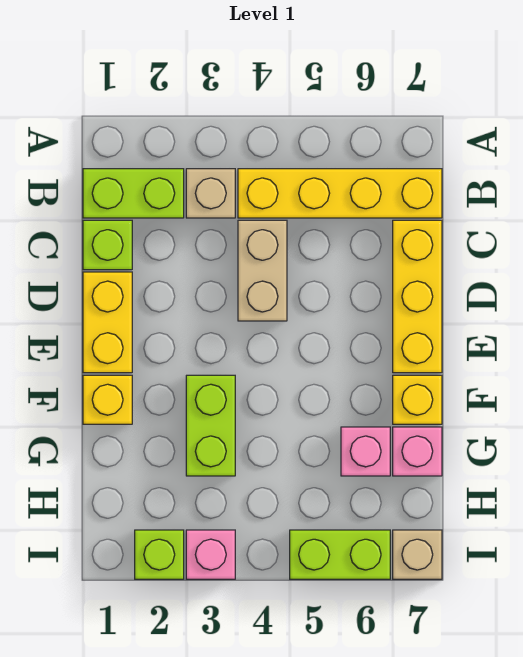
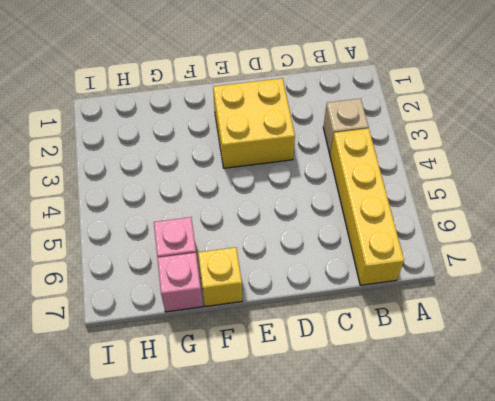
yellow 2x2 brick [213,78,295,168] -> none
none -> lime 1x2 brick [83,169,184,218]
none -> lime 1x1 brick [83,220,132,270]
none -> tan 1x2 brick [238,220,287,321]

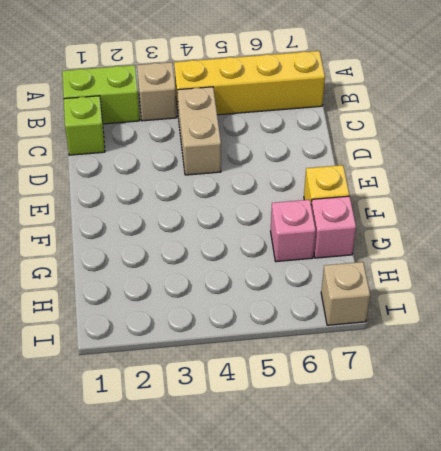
none -> yellow 1x3 brick [393,220,442,373]
none -> yellow 1x2 brick [83,272,132,373]
none -> yellow 1x1 brick [83,375,132,424]

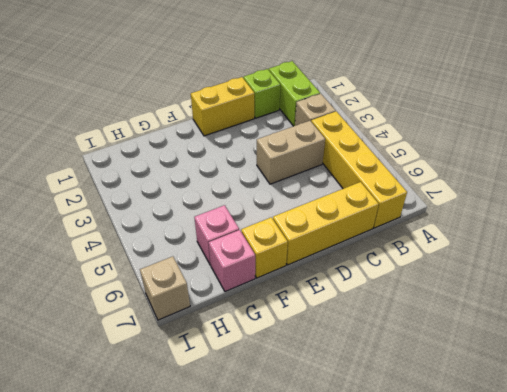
none -> yellow 1x1 brick [83,375,132,424]
none -> lime 1x2 brick [186,375,235,476]
none -> lime 1x1 brick [135,530,184,579]

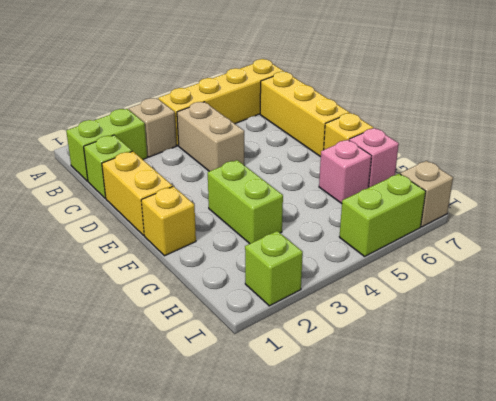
none -> pink 1x1 brick [186,530,235,579]

